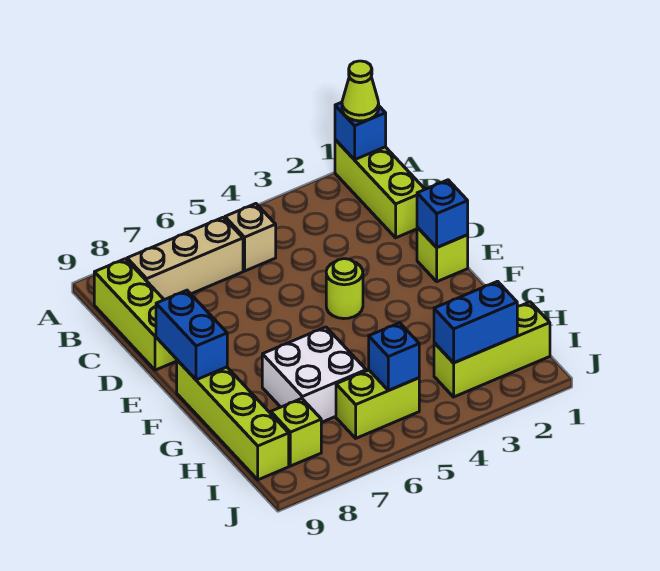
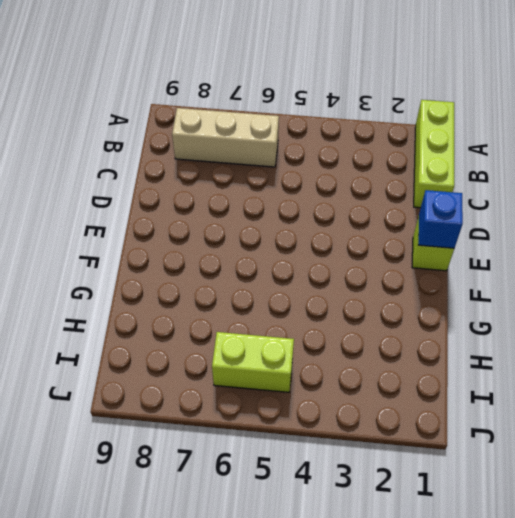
none -> tan 1x1 brick [225,204,276,271]
none -> lime 1x3 brick [94,259,177,370]
none -> lime 1x1 round brick [326,259,363,319]

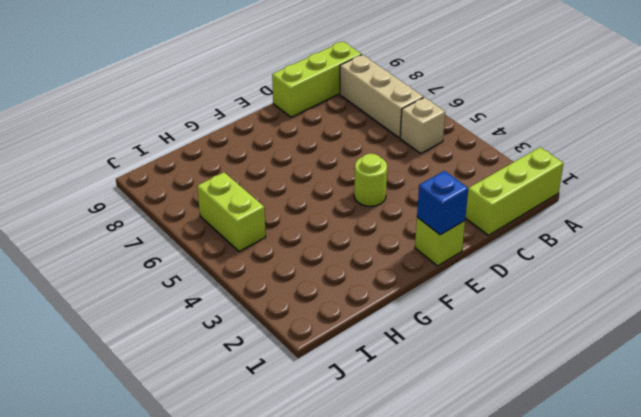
none -> lime 1x4 brick [177,360,289,480]
none -> white 2x2 brick [262,327,366,422]
none -> lime 1x3 brick [434,302,550,397]

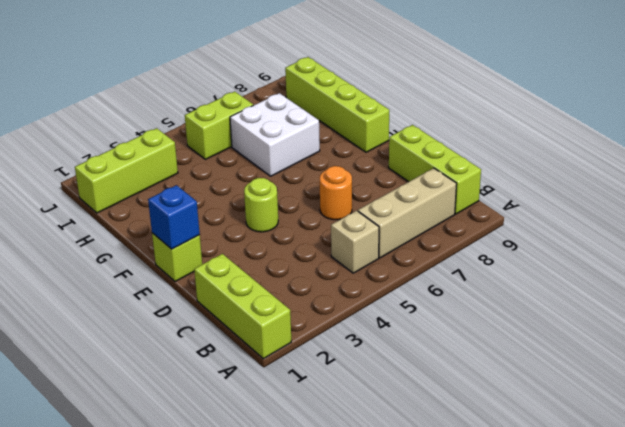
orange 1x1 round brick [320,166,352,220] -> none
none -> lime 1x1 brick [271,398,321,466]
none -> blue 1x1 brick [335,102,386,160]
none -> blue 1x2 brick [156,290,227,380]

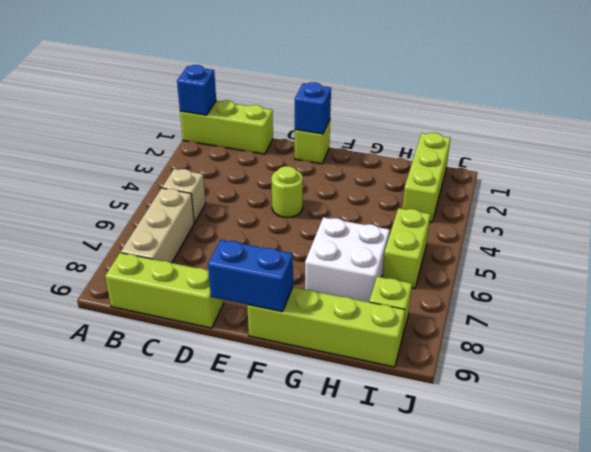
none -> blue 1x2 brick [434,281,517,363]
none -> blue 1x1 brick [369,323,419,390]
none -> lime 1x1 cone [342,61,379,121]

